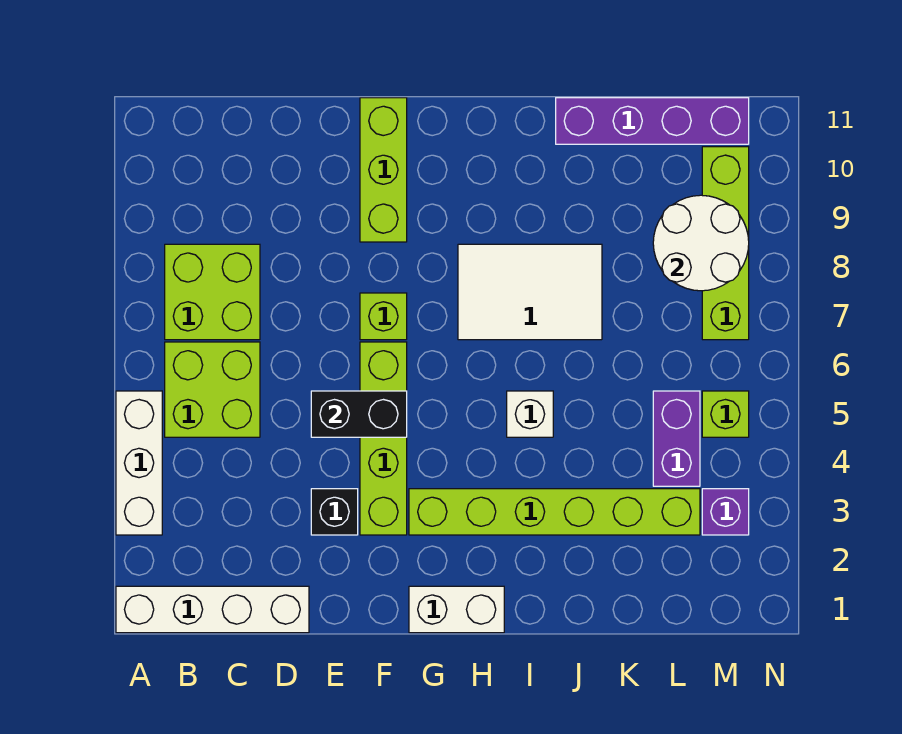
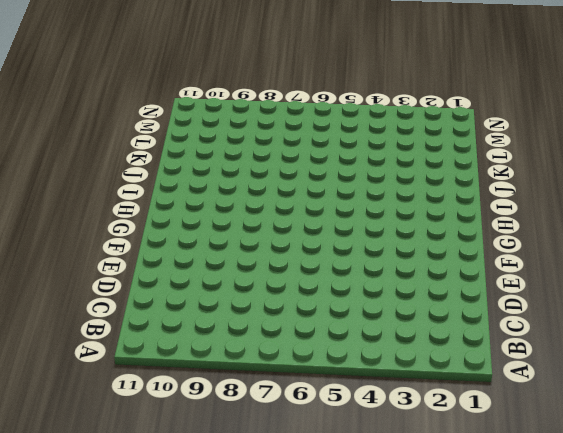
none -> white 1x4 brick [116,586,309,633]
none -> white 1x3 brick [116,391,162,535]
none -> lime 2x2 brick [165,342,260,437]

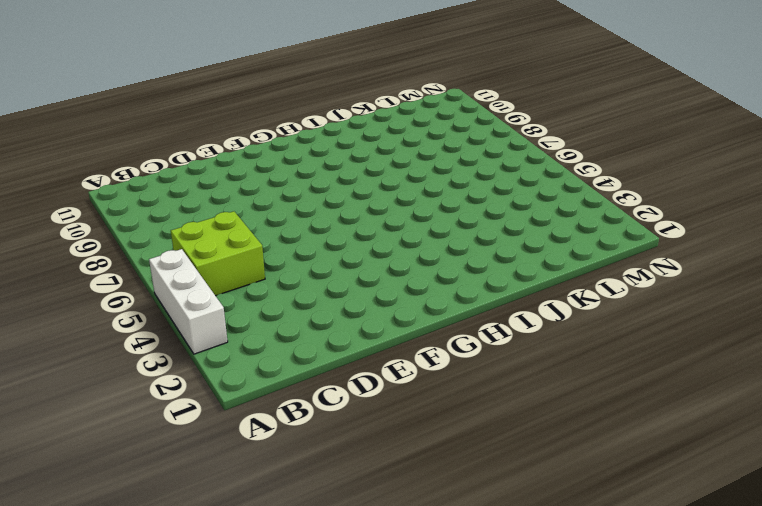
none -> white 1x4 brick [116,586,309,633]
none -> lime 2x2 brick [165,244,260,340]
none -> black 1x1 brick [311,489,358,535]

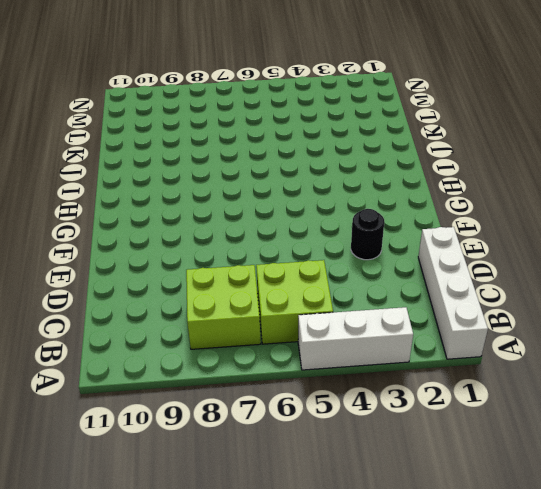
black 1x1 round brick [351,209,384,260] -> black 1x1 brick [311,489,358,535]
none -> lime 1x4 brick [360,342,407,535]
none -> lime 1x1 brick [360,293,407,340]
none -> lime 1x3 brick [360,98,407,242]

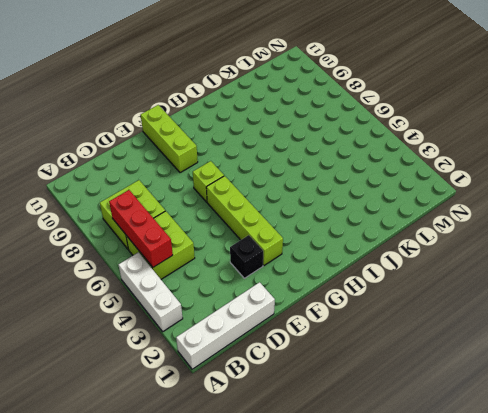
red 1x3 brick [109,190,173,267] -> none
none -> white 1x2 brick [409,586,504,633]
none -> lime 1x6 brick [409,489,700,535]
none -> white 2x3 tile [458,244,602,340]

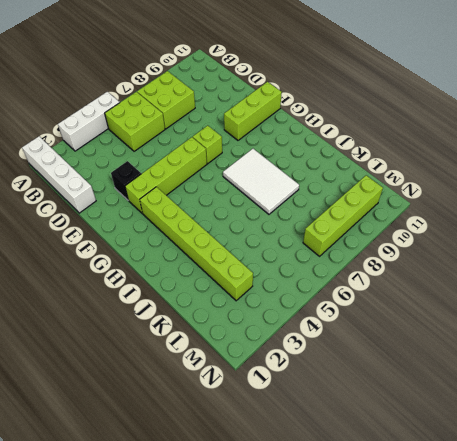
none -> white 1x2 brick [409,586,504,633]
none -> white 1x1 brick [507,391,553,437]
none -> purple 1x4 brick [556,98,749,144]

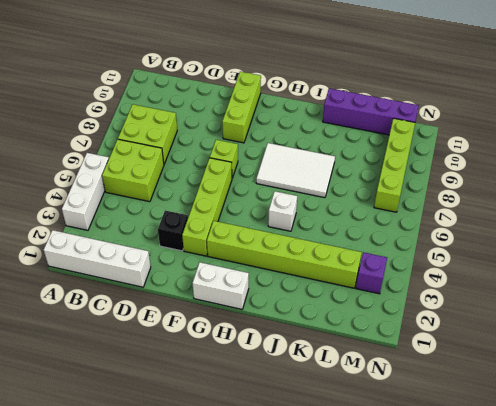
none -> purple 1x2 brick [653,391,700,486]
none -> lime 1x1 brick [702,391,749,437]
none -> black 1x2 brick [311,391,407,437]

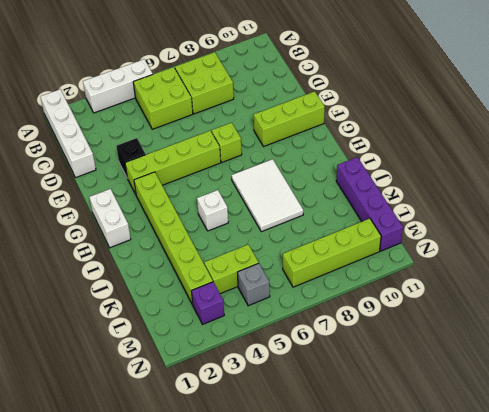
lime 1x2 brick [204,244,259,294] -> purple 1x2 brick [653,391,700,486]
grey 1x1 brick [238,263,270,306] -> lime 1x1 brick [702,391,749,437]
none -> black 1x2 brick [311,391,407,437]
none -> white 2x2 round brick [653,195,749,291]

